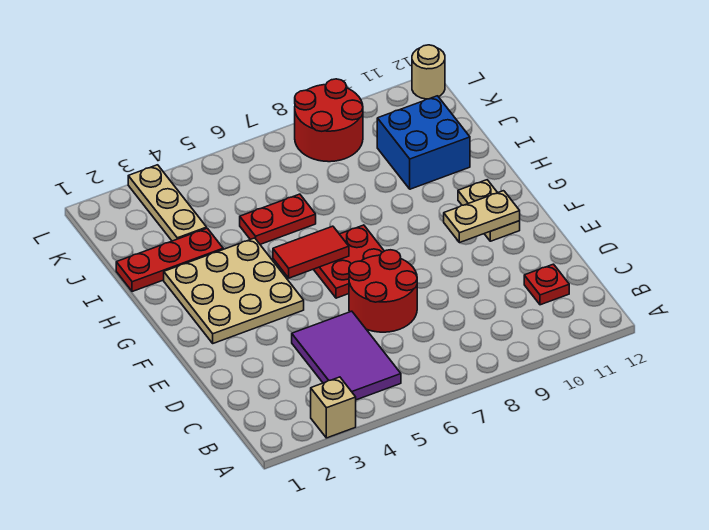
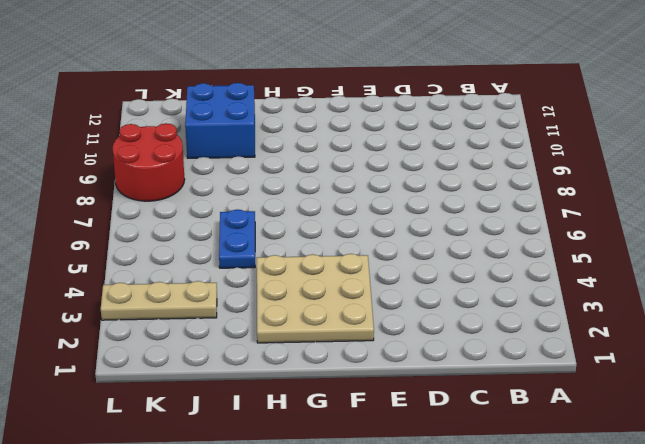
blue 1x2 plate [219,209,255,268] -> red 1x2 plate [240,194,316,244]
none -> tan 1x1 brick [311,377,356,438]
none -> purple 2x3 tile [292,311,401,400]
none -> red 1x1 plate [524,264,569,305]

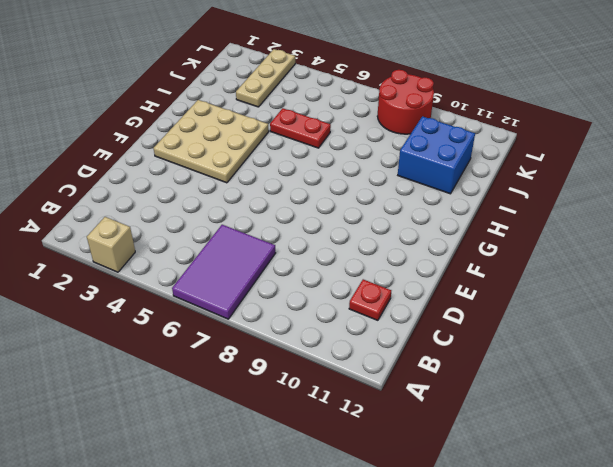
purple 2x3 tile [172,225,275,319] -> purple 2x3 tile moved to [292,311,401,400]
none -> red 2x2 round brick [349,250,417,332]
none -> red 2x2 plate [313,225,384,298]
none -> tan 1x2 plate [458,180,520,241]

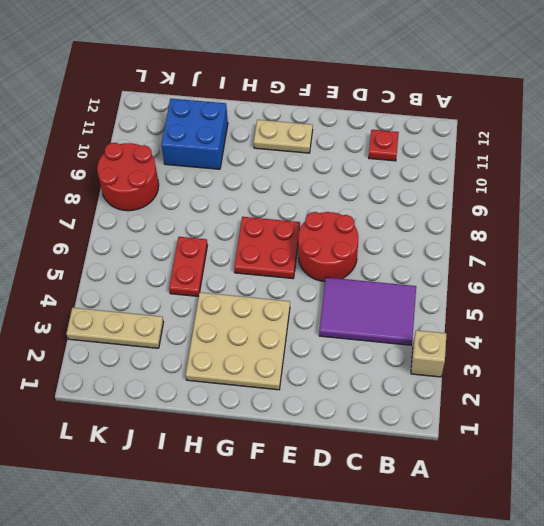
none -> red 1x3 plate [116,228,223,292]
none -> tan 1x1 round brick [412,45,445,99]
none -> tan 1x2 plate [444,191,520,243]

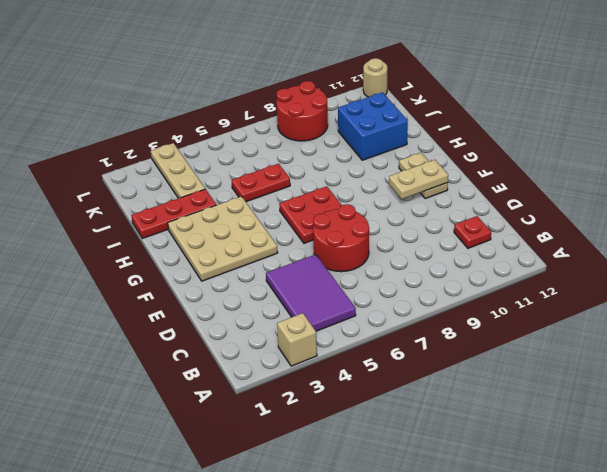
none -> red 1x2 tile [273,226,349,278]

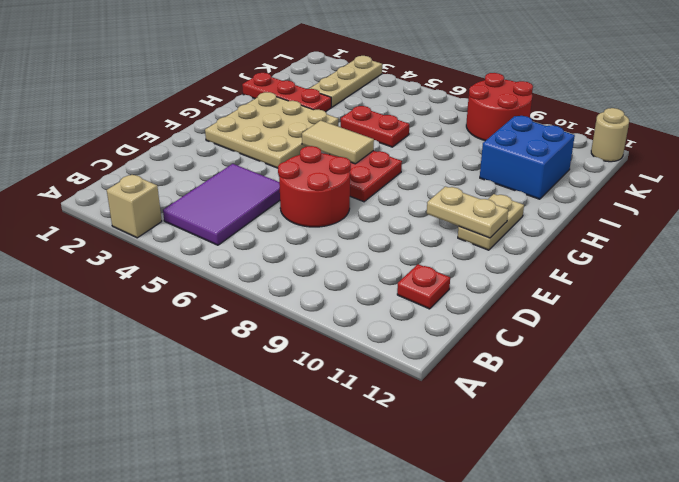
tan 1x2 tile [302,120,374,164] -> red 1x2 tile [273,226,349,278]

